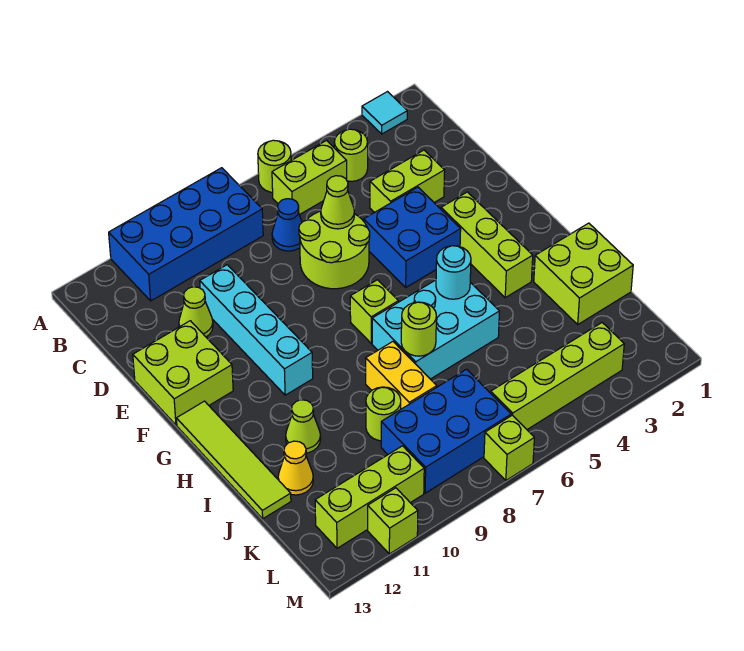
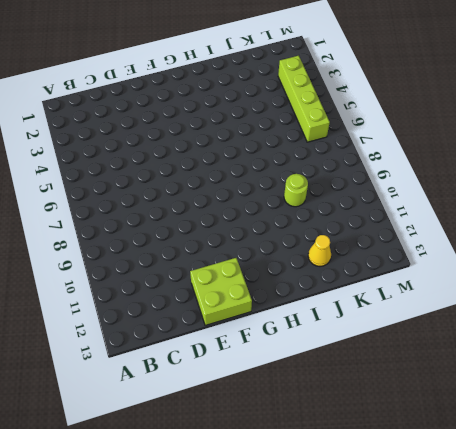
none -> cyan 1x1 tile [362,92,407,134]
none -> lime 1x1 round brick [258,140,291,192]
none -> blue 2x4 brick [109,168,263,301]

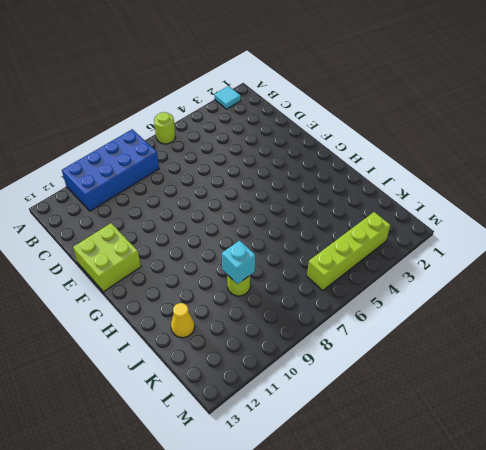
cyan 1x1 brick [222,240,255,284] -> none
none -> lime 1x1 round brick [334,129,368,181]
none -> lime 1x2 brick [272,141,347,215]
none -> blue 1x1 cone [272,199,302,251]

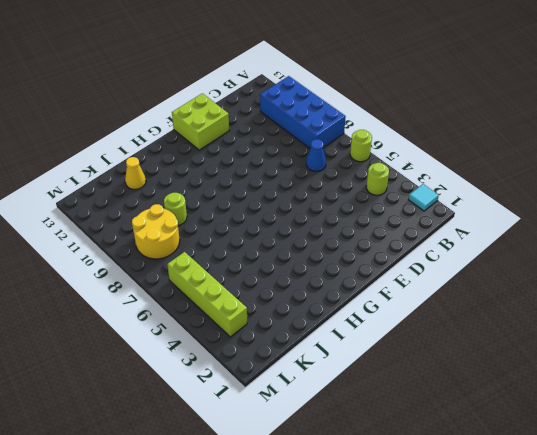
yellow 2x2 round brick [132,204,180,259] -> blue 2x3 brick [381,369,511,493]
none -> lime 1x2 brick [272,141,347,215]
none -> lime 1x2 brick [370,150,445,213]
none -> lime 2x2 round brick [299,211,370,289]

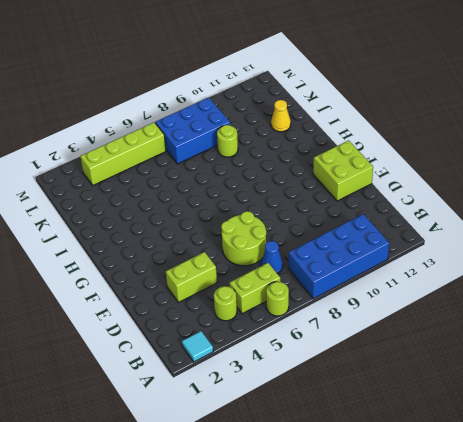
none -> cyan 1x4 brick [200,265,313,395]
none -> lime 1x1 cone [179,287,213,337]
none -> blue 2x2 brick [364,187,461,287]

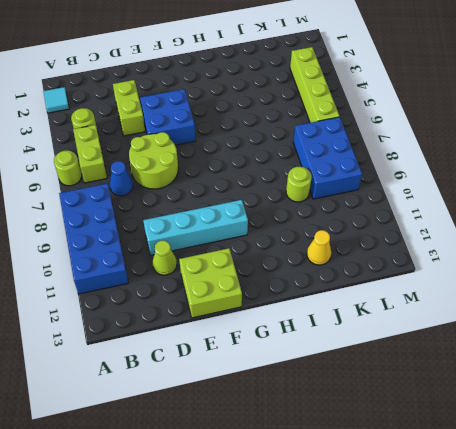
none -> lime 1x3 brick [441,192,533,298]
none -> lime 1x1 brick [350,280,398,343]
none -> lime 1x4 tile [176,401,291,519]

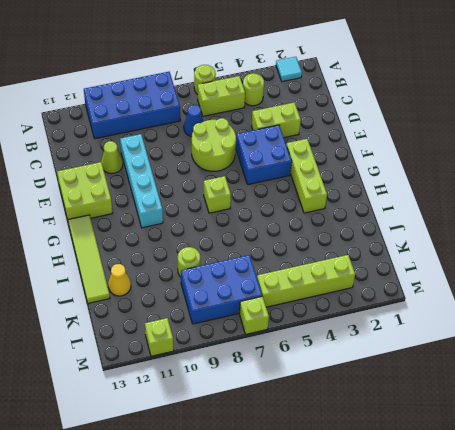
none -> cyan 2x3 brick [372,280,499,379]
none -> lime 2x2 brick [534,223,633,324]
none -> yellow 1x2 brick [366,342,437,409]

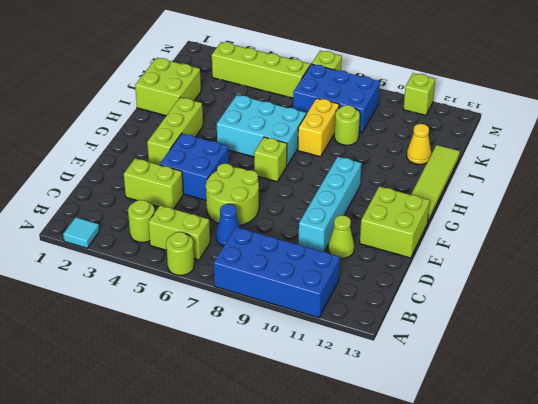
none -> lime 1x1 cone [286,400,321,453]
none -> lime 1x3 brick [315,446,424,548]
none -> lime 1x1 cone [321,176,354,229]

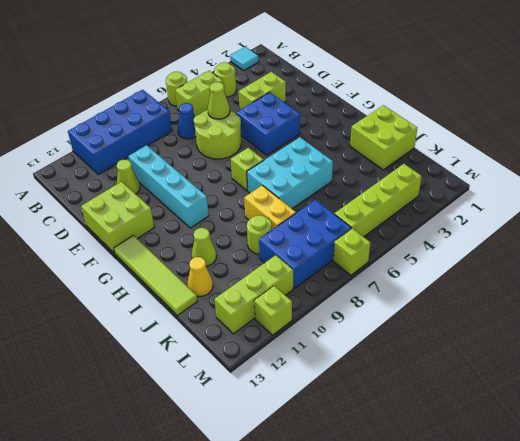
none -> lime 1x3 brick [441,192,533,298]
none -> cyan 1x1 round brick [436,246,471,299]
none -> lime 1x1 round brick [401,302,436,356]

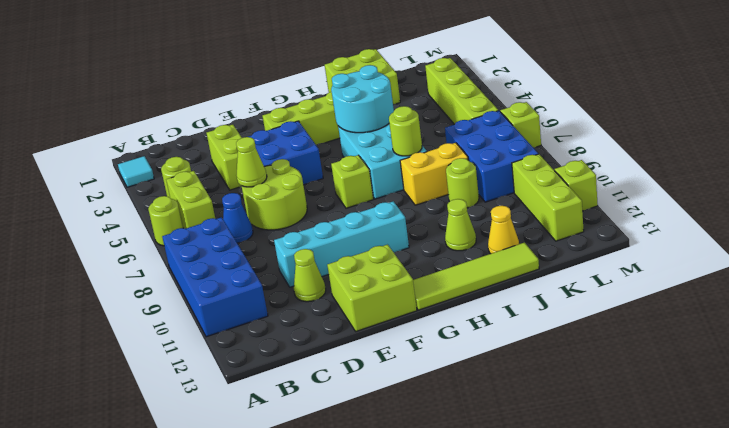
cyan 2x2 round brick [331,65,394,133] -> cyan 1x1 round brick [436,246,471,299]

